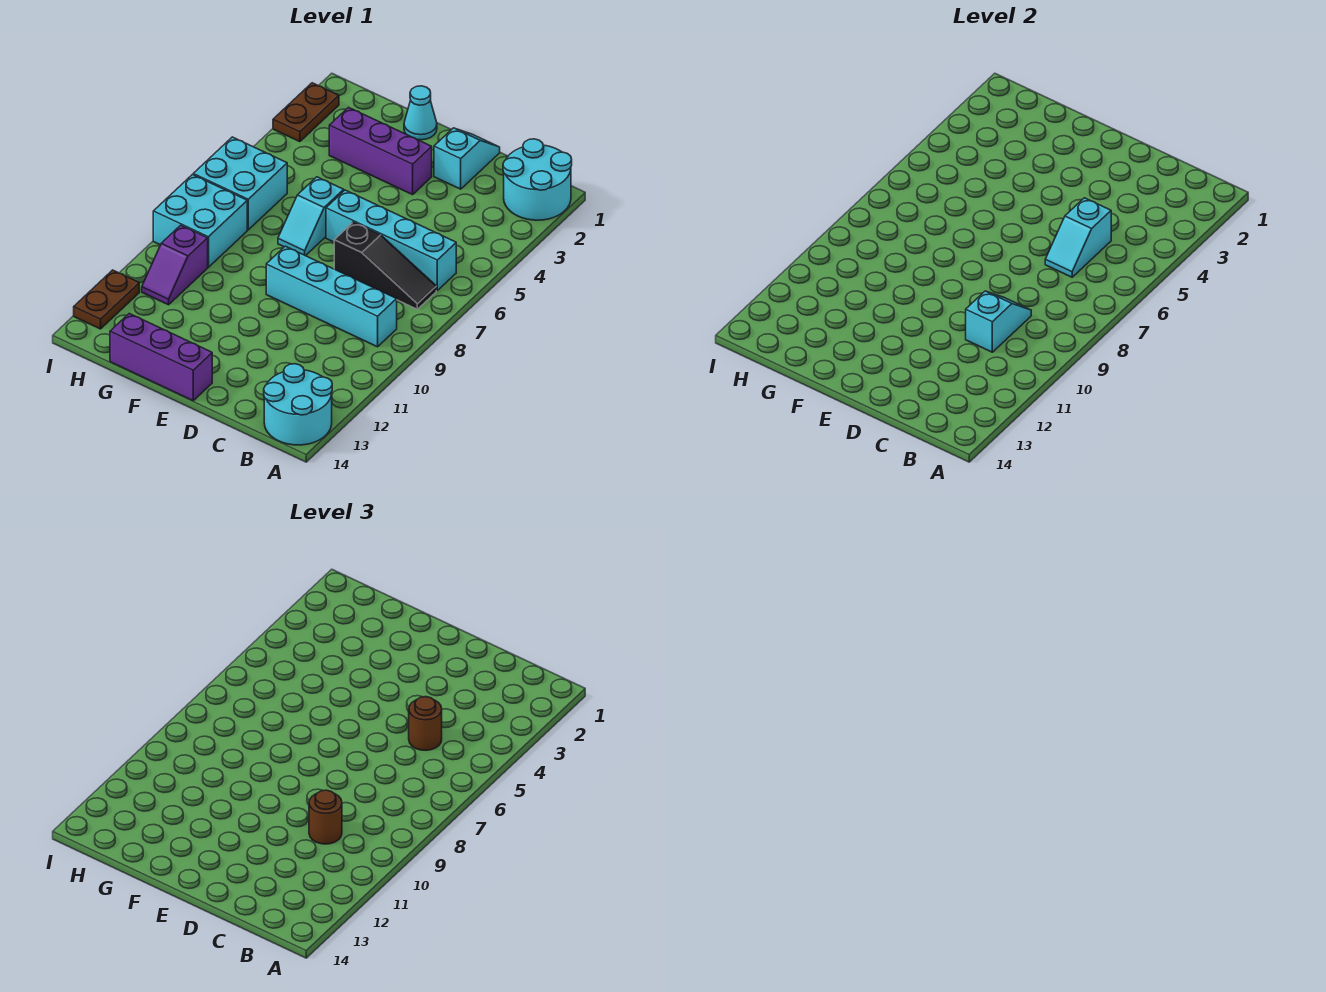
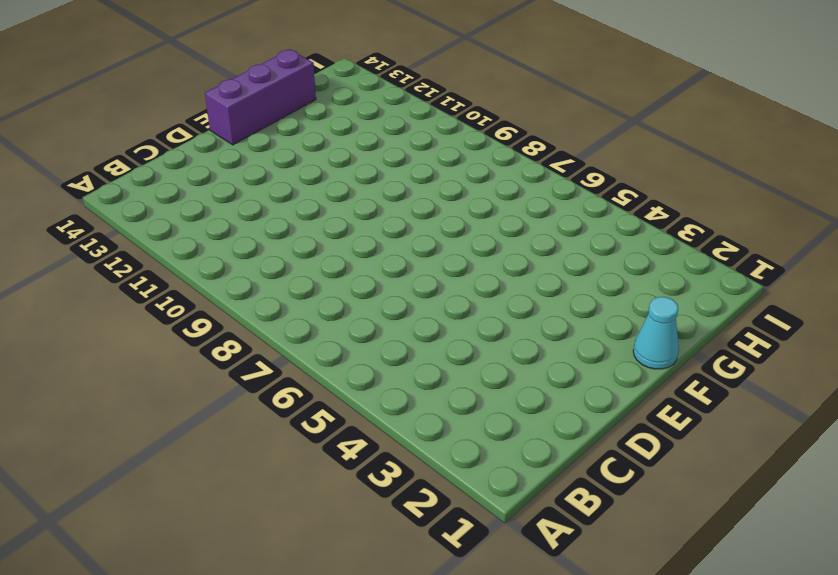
none -> cyan 2x2 round brick [503,139,572,220]
none -> cyan 2x2 round brick [264,364,332,445]
none -> cyan 1x4 brick [326,190,456,290]

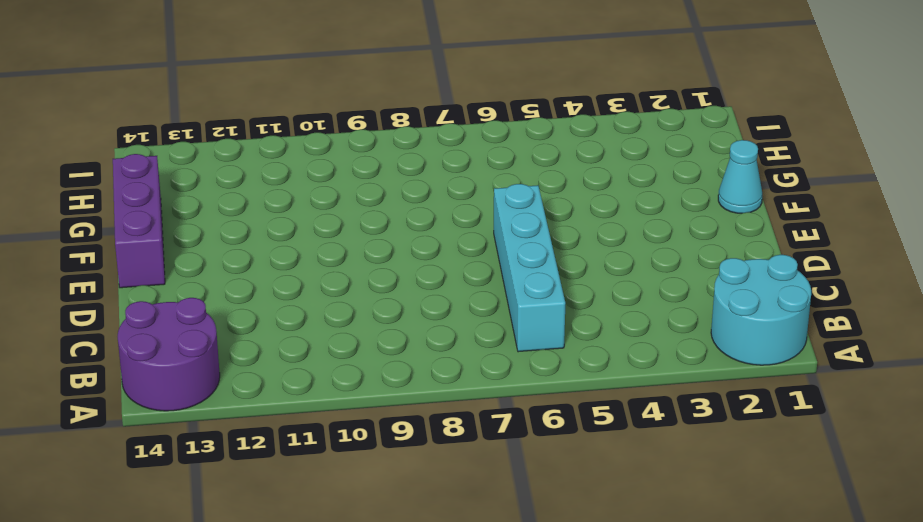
purple 2x2 round brick [118,298,220,411] -> cyan 2x2 round brick [264,364,332,445]
none -> black 1x3 slope [334,222,436,309]
none -> cyan 1x4 brick [266,246,397,347]
none -> cyan 1x2 slope [434,128,500,189]

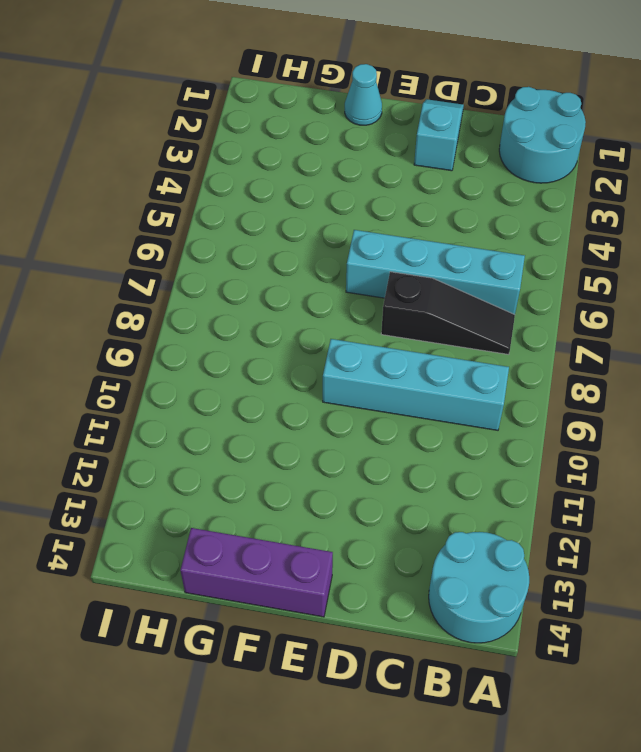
none -> purple 1x3 brick [329,107,432,195]
none -> cyan 1x2 slope [278,177,344,256]
none -> cyan 2x2 brick [193,137,287,230]

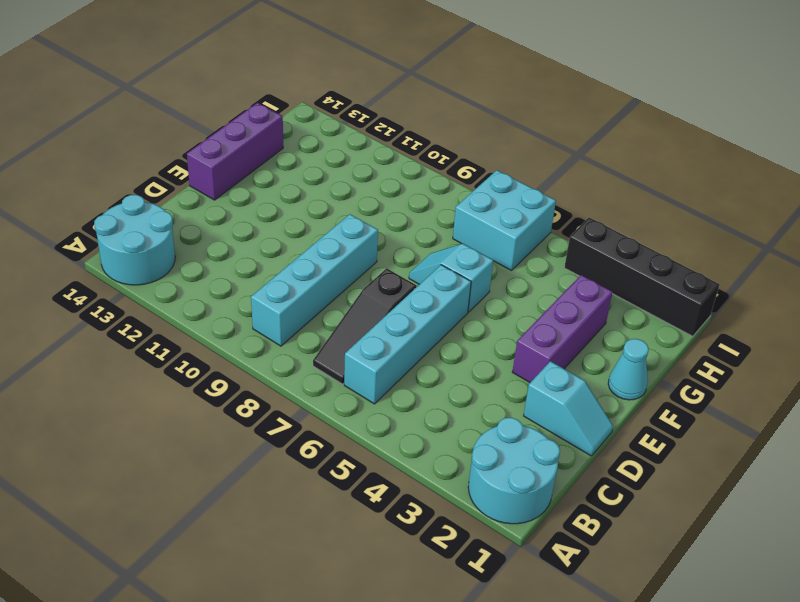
black 1x4 brick [564,218,720,336] -> brown 1x2 plate [273,83,339,142]
none -> cyan 2x2 brick [153,175,247,267]
none -> purple 1x2 slope [142,225,208,305]
none -> brown 1x2 plate [74,270,139,329]

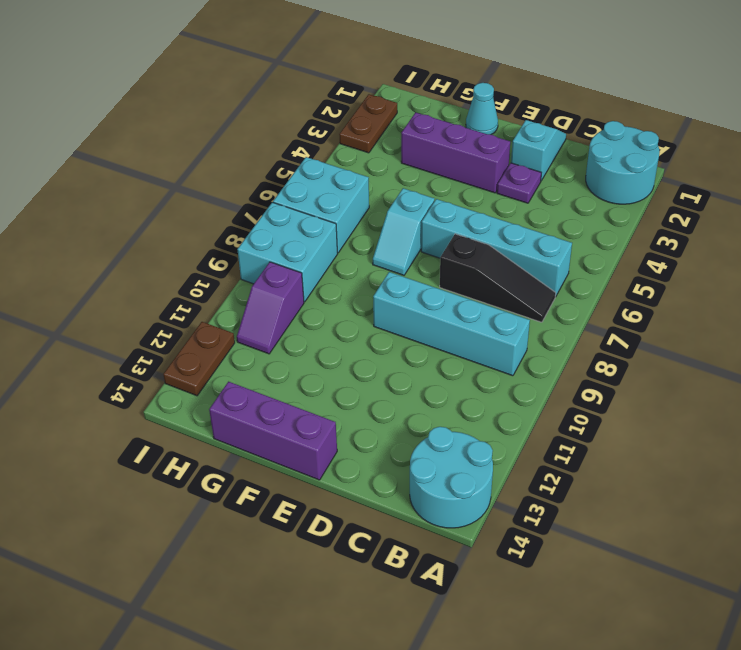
purple 1x1 plate [497,163,541,203] -> none
none -> cyan 1x2 slope [1045,198,1111,277]
none -> cyan 1x2 slope [966,291,1031,352]
none -> brown 1x1 round brick [409,697,442,750]

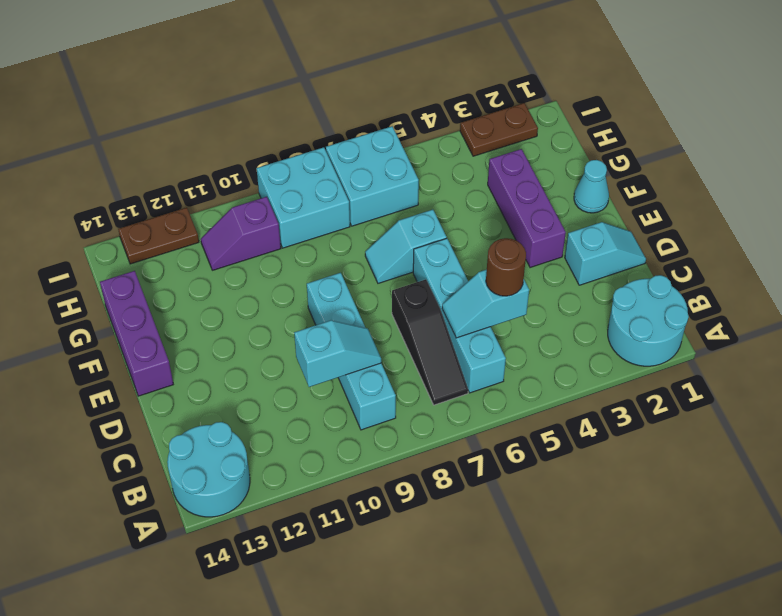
none -> brown 1x1 round brick [309,790,342,844]

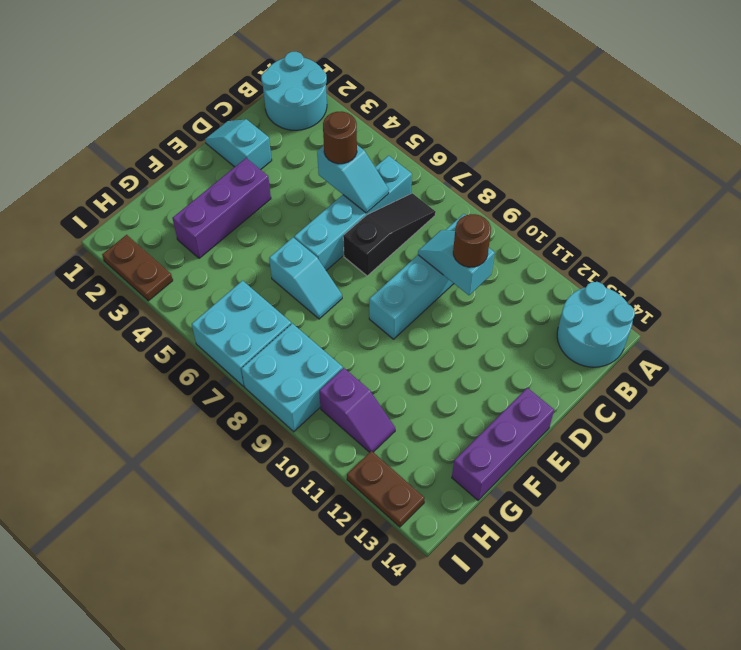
none -> cyan 1x1 cone [404,86,437,140]

